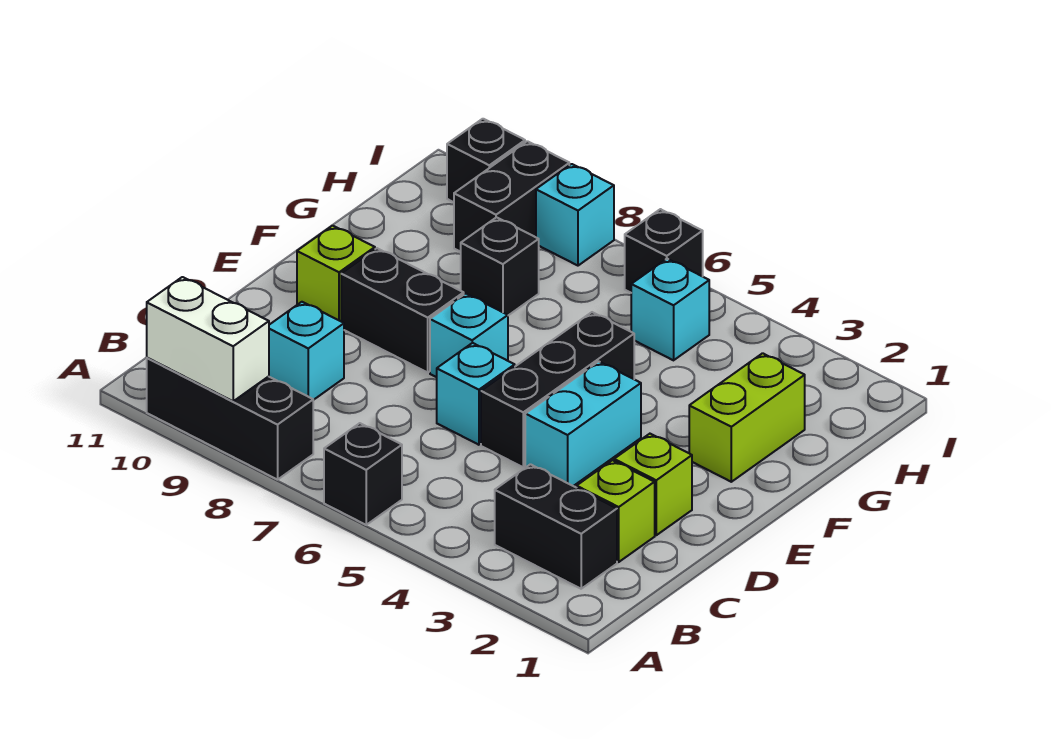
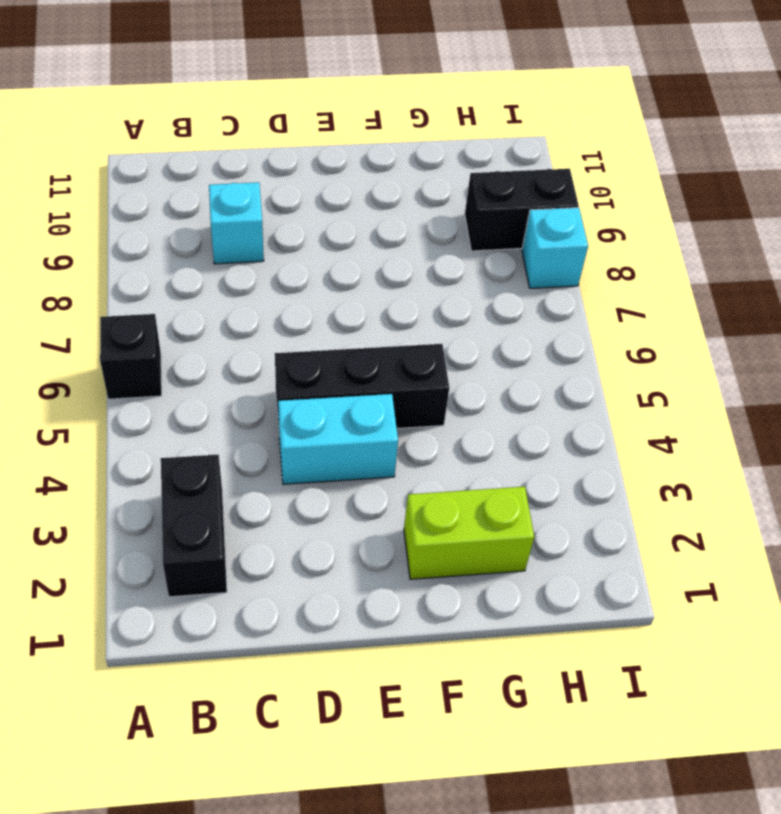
none -> black 1x3 brick [147,358,313,480]
none -> lime 1x1 brick [577,460,655,562]
none -> lime 1x1 brick [614,434,692,535]

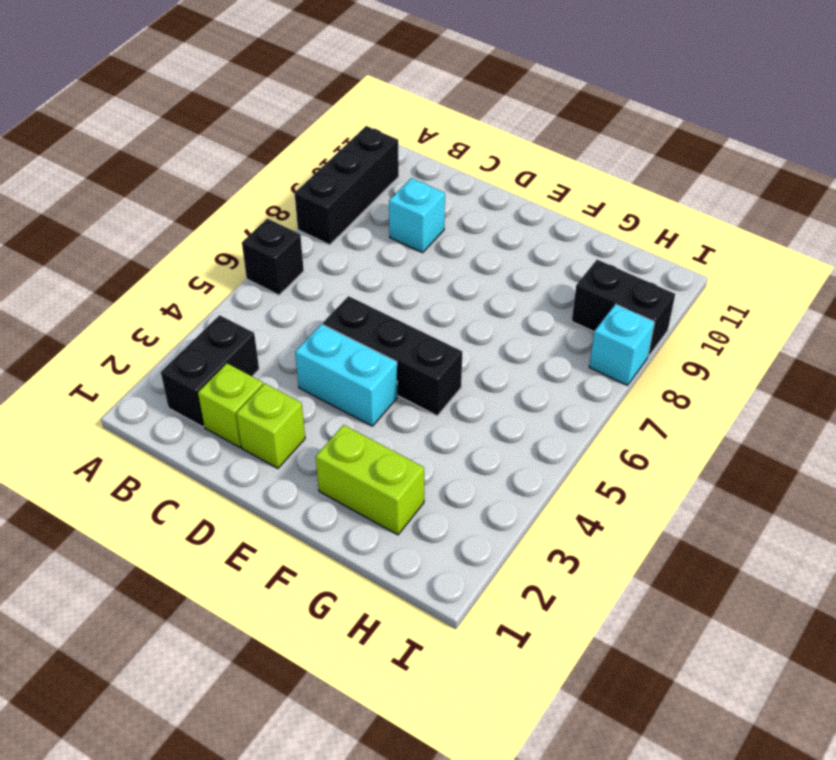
none -> cyan 1x1 brick [437,343,515,445]
none -> cyan 1x1 brick [430,294,508,377]
none -> black 1x2 brick [341,248,464,373]

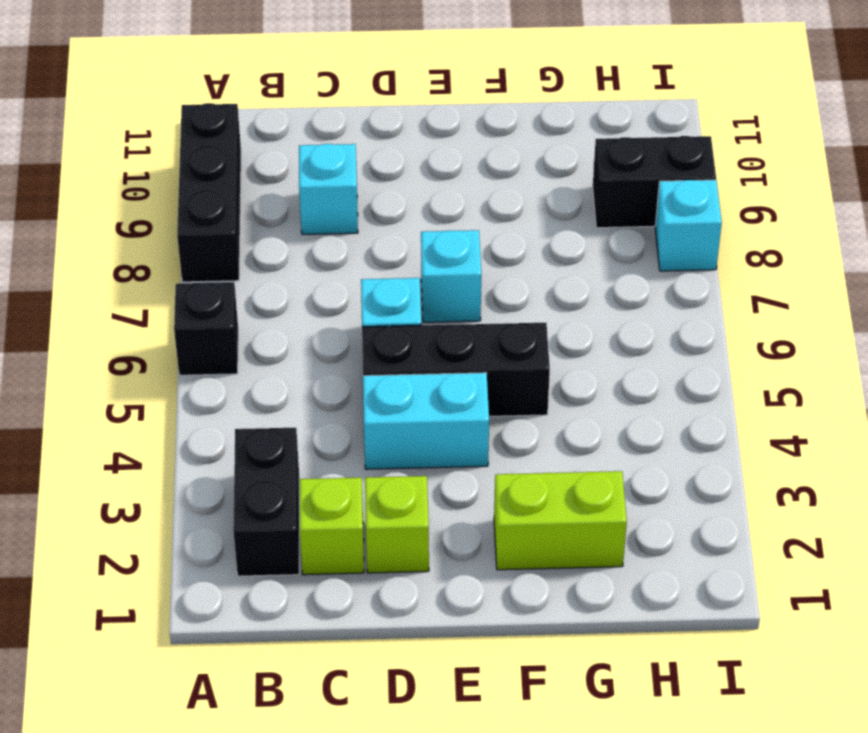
none -> black 1x2 brick [341,248,464,373]
none -> lime 1x1 brick [297,226,375,321]
none -> black 1x1 brick [461,217,539,315]

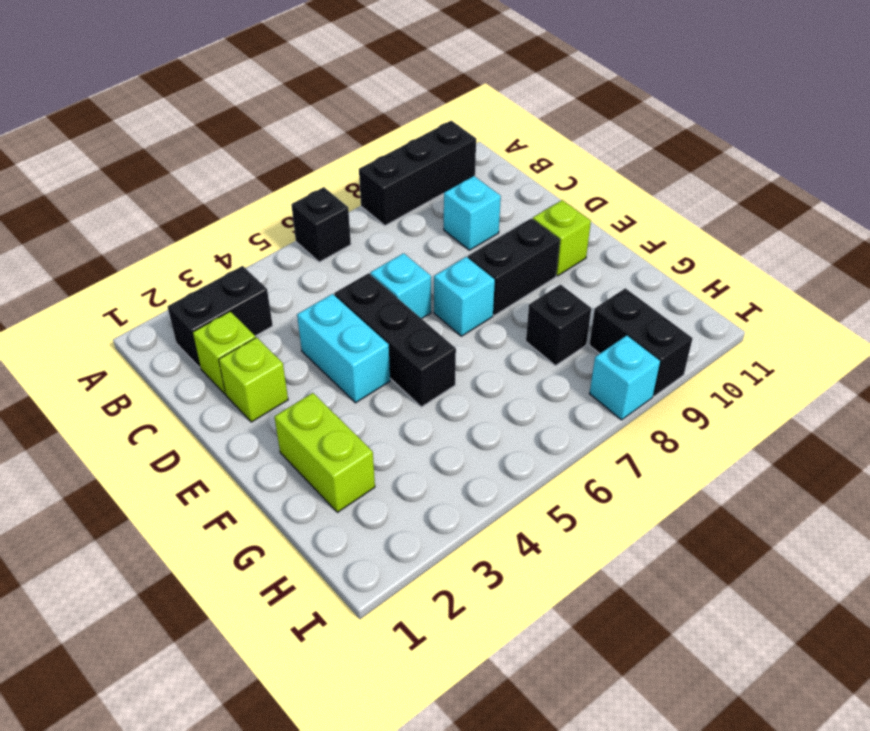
none -> cyan 1x1 brick [631,259,709,360]
none -> black 1x1 brick [625,209,703,293]
none -> black 1x1 brick [447,119,525,202]

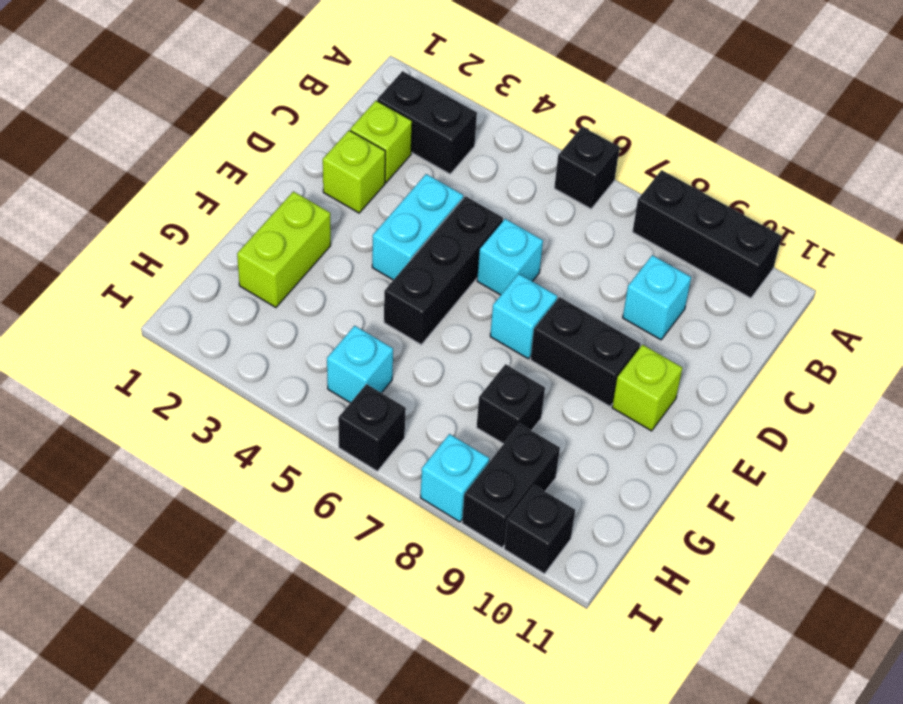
none -> white 1x2 brick [147,277,269,401]

